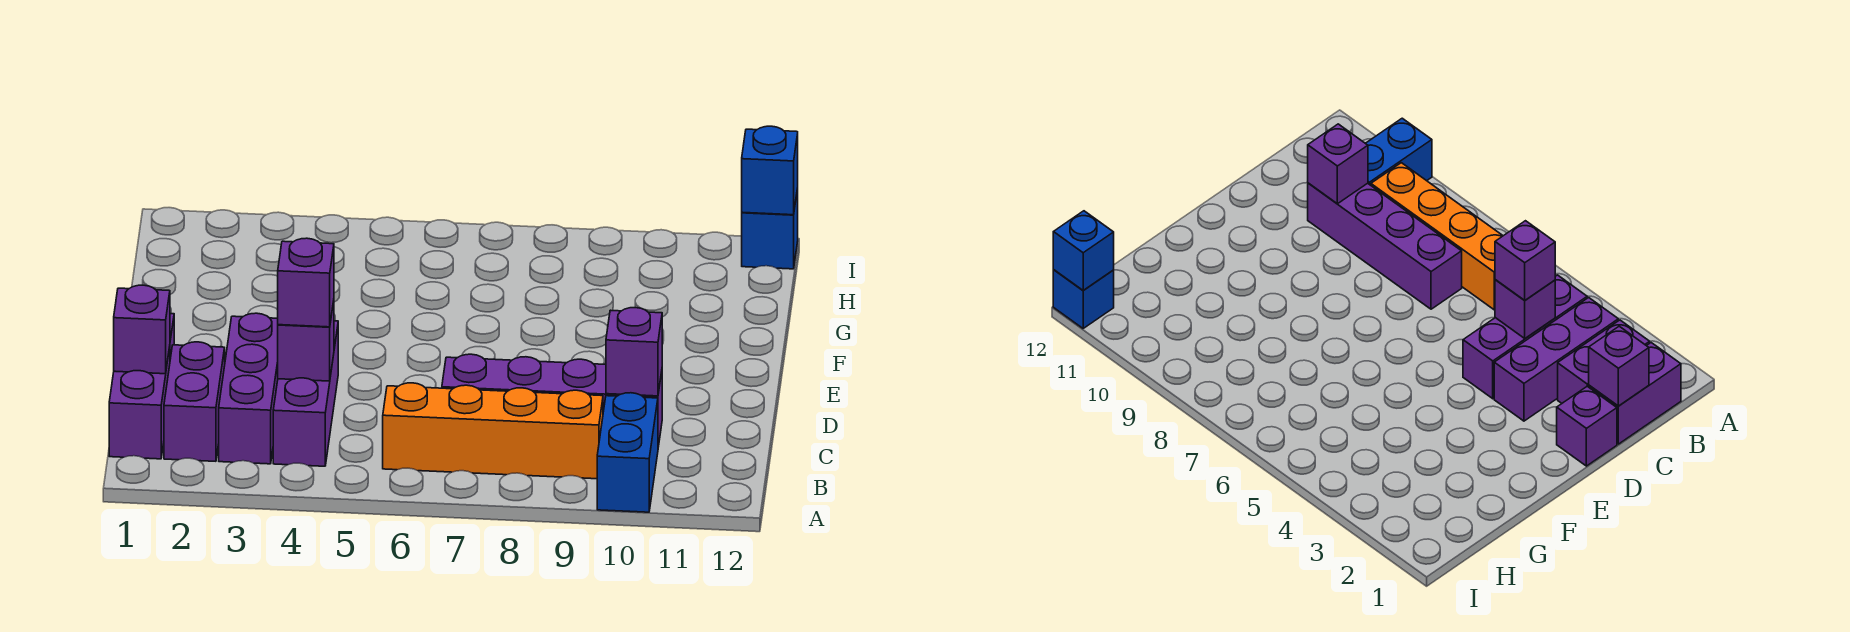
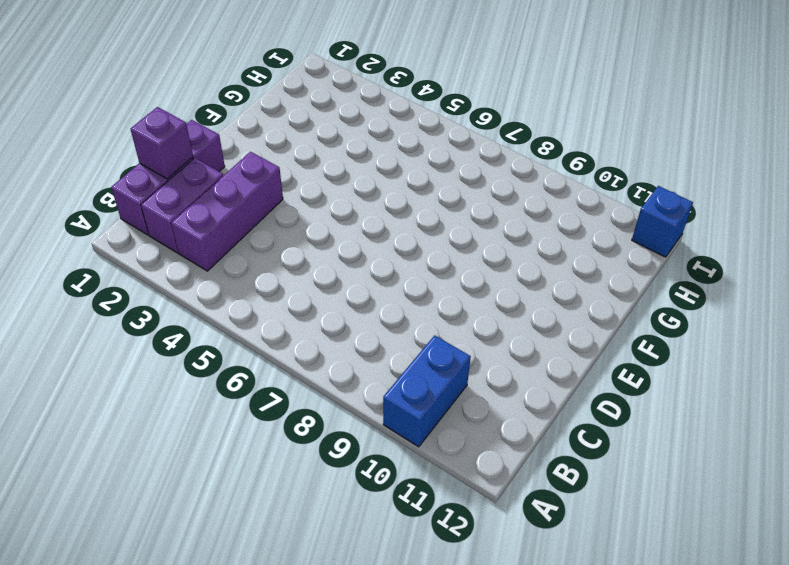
none -> purple 1x3 brick [273,321,338,466]
none -> orange 1x4 brick [383,383,603,479]
none -> purple 1x4 brick [442,354,662,447]

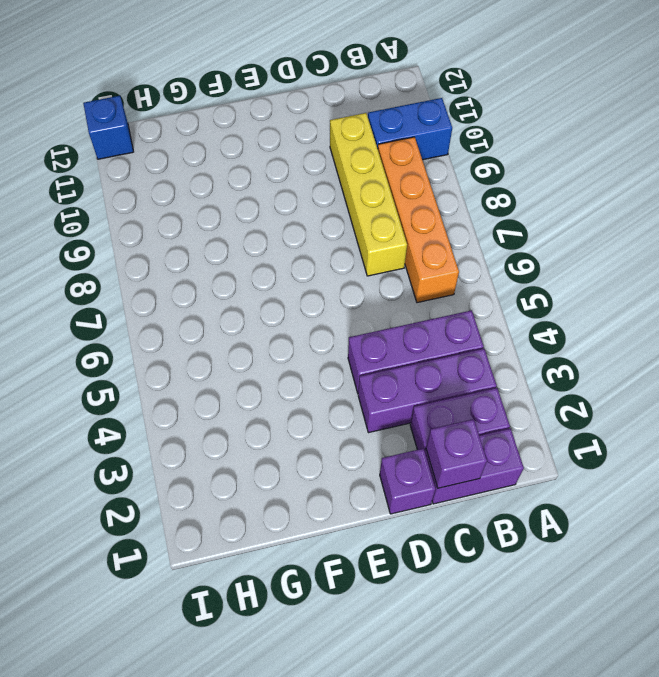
yellow 1x4 brick [330,113,407,276] -> purple 1x4 brick [442,354,662,447]
none -> purple 1x1 brick [278,301,334,381]
none -> purple 1x1 brick [606,308,662,396]
none -> blue 1x1 brick [742,126,798,215]

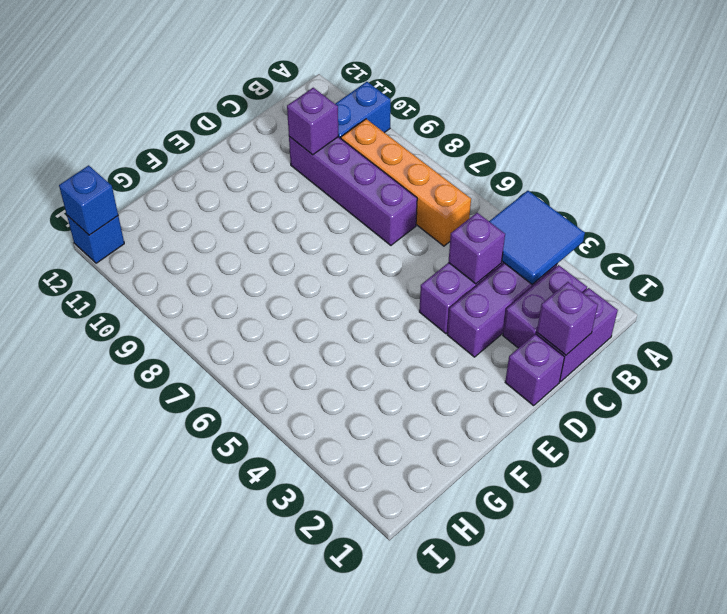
blue 2x2 tile [489,191,585,284] -> none
none -> purple 1x1 brick [278,238,334,327]

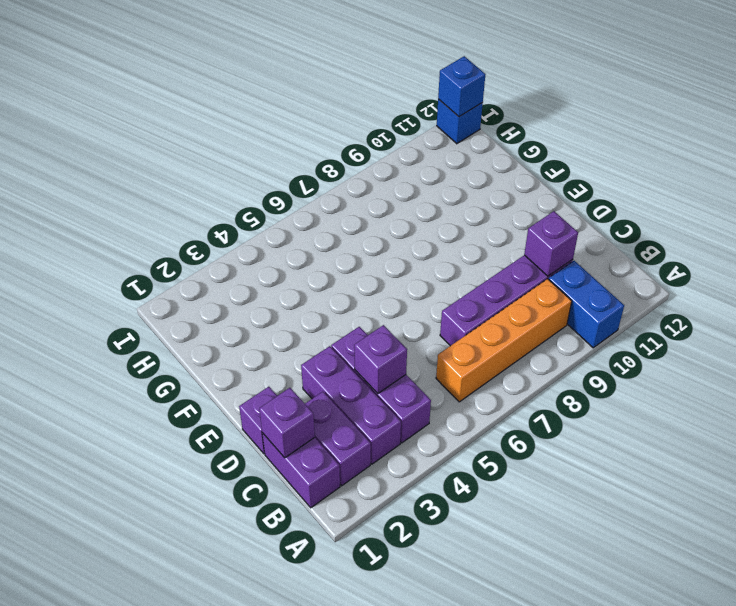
none -> purple 1x1 brick [278,238,334,327]

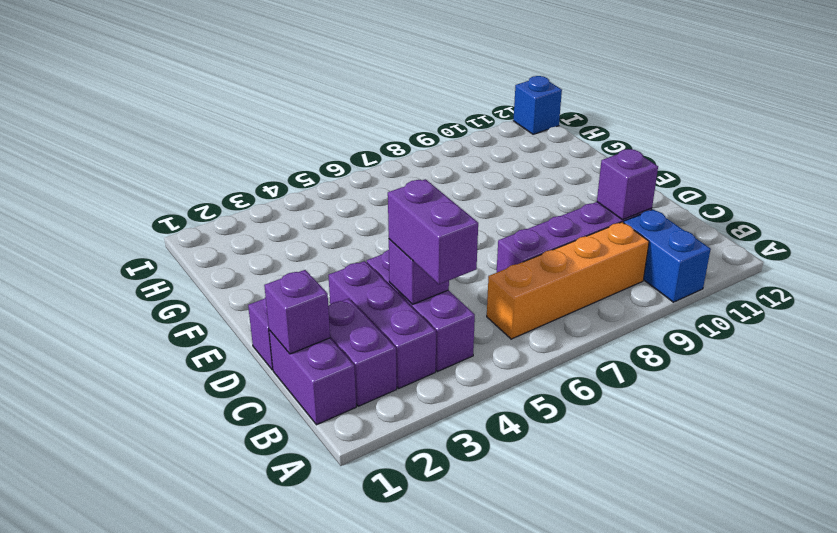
purple 1x2 brick [388,179,478,284] -> purple 1x1 brick [278,238,334,327]
none -> blue 1x1 brick [742,126,798,215]

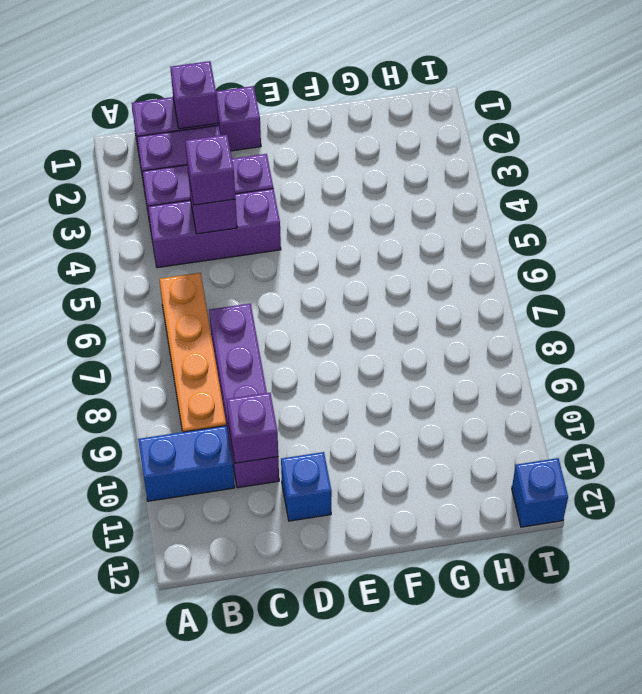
blue 1x1 brick [281,452,332,521] -> blue 1x1 brick moved to [742,126,798,215]

